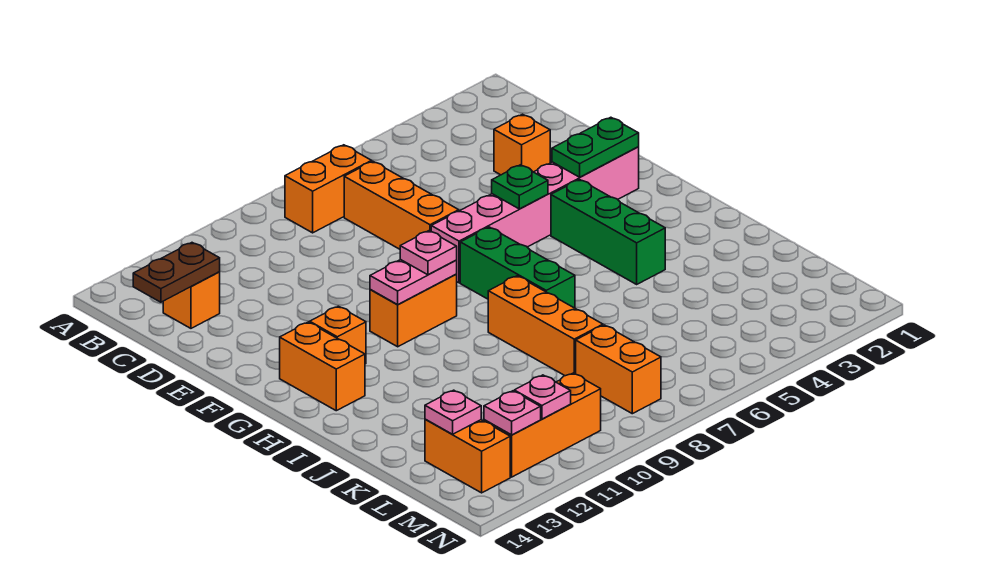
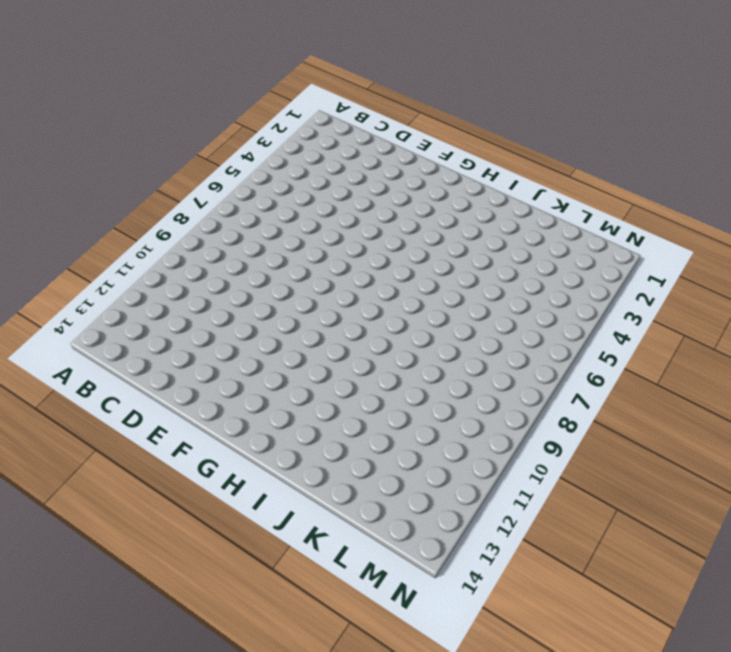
none -> orange 1x2 brick [285,145,372,233]
none -> orange 1x3 brick [344,161,459,249]
none -> orange 1x1 brick [163,272,220,328]

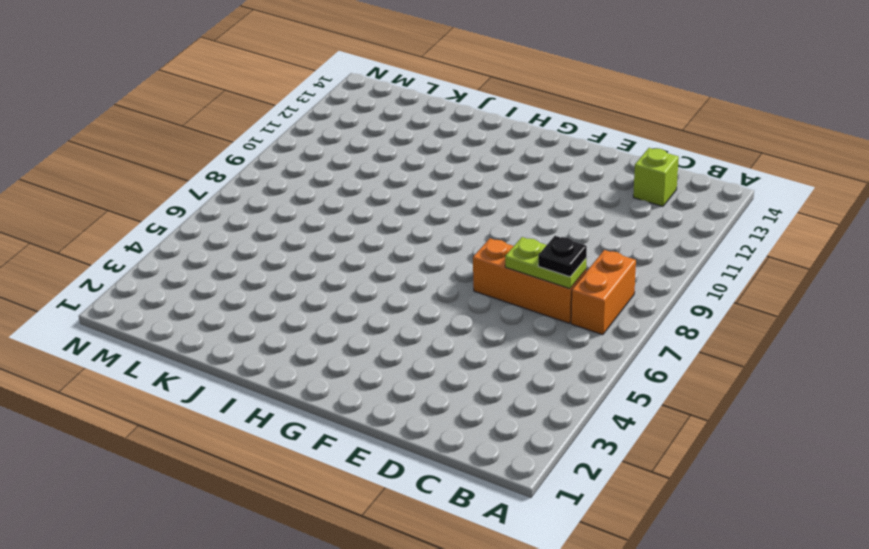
lime 1x2 plate [505,237,586,289] -> none
black 1x1 plate [538,236,587,277] -> none
lime 1x1 brick [633,148,679,206] -> orange 1x1 brick [163,272,220,328]
none -> orange 1x1 brick [494,114,550,175]
none -> pink 1x6 brick [431,147,639,283]
none -> green 1x3 brick [551,180,665,284]

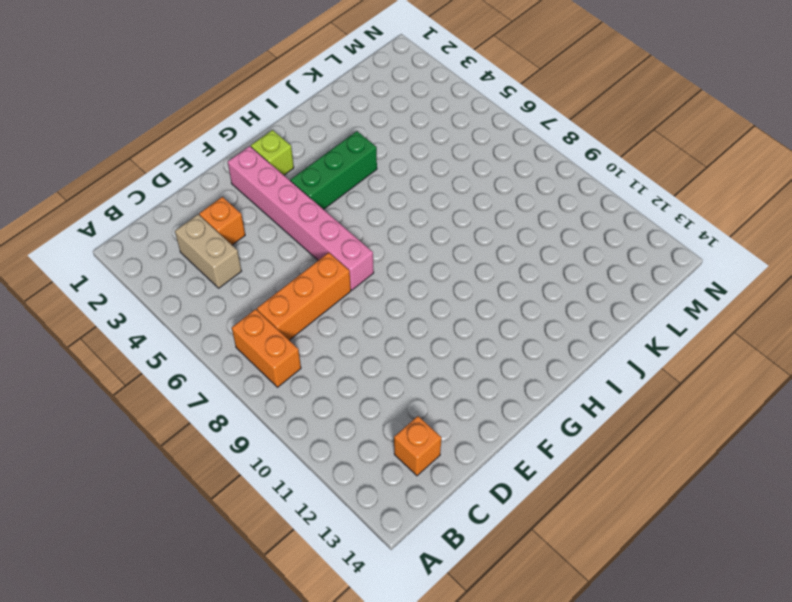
tan 1x2 brick [175,214,241,288] -> none
lime 1x1 brick [251,130,294,175] -> none
none -> green 1x3 brick [460,227,575,308]
none -> orange 1x2 brick [370,274,457,347]
none -> orange 1x1 brick [310,306,366,364]

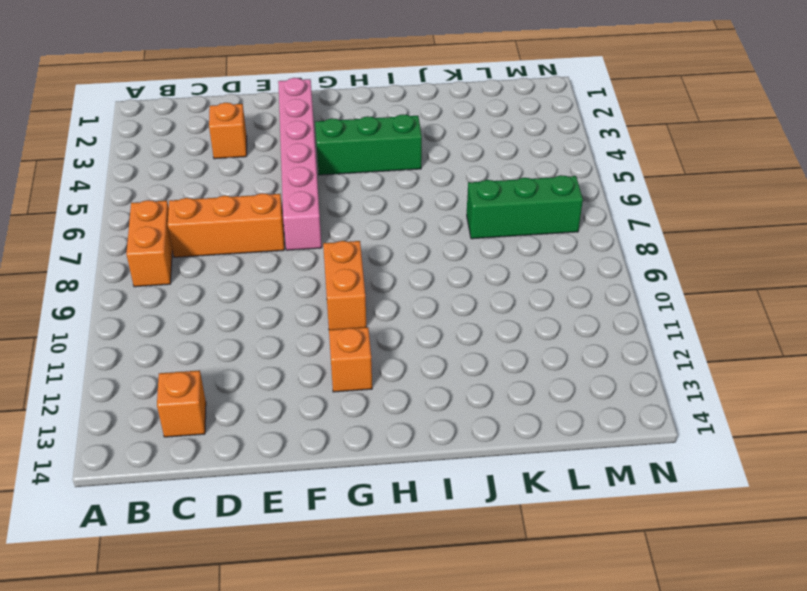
green 1x3 brick [467,175,583,239] -> green 1x3 brick moved to [460,227,575,308]
none -> orange 1x2 brick [280,322,365,411]
none -> orange 1x3 brick [488,276,603,376]
none -> orange 1x2 brick [576,325,661,414]

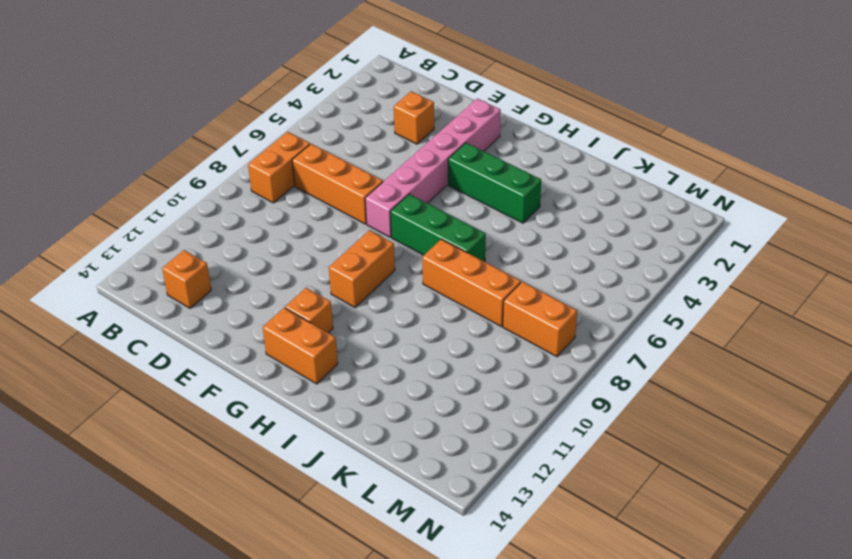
none -> orange 1x2 brick [425,419,510,493]
none -> orange 1x3 brick [484,373,601,477]
none -> brown 1x2 plate [133,243,220,302]

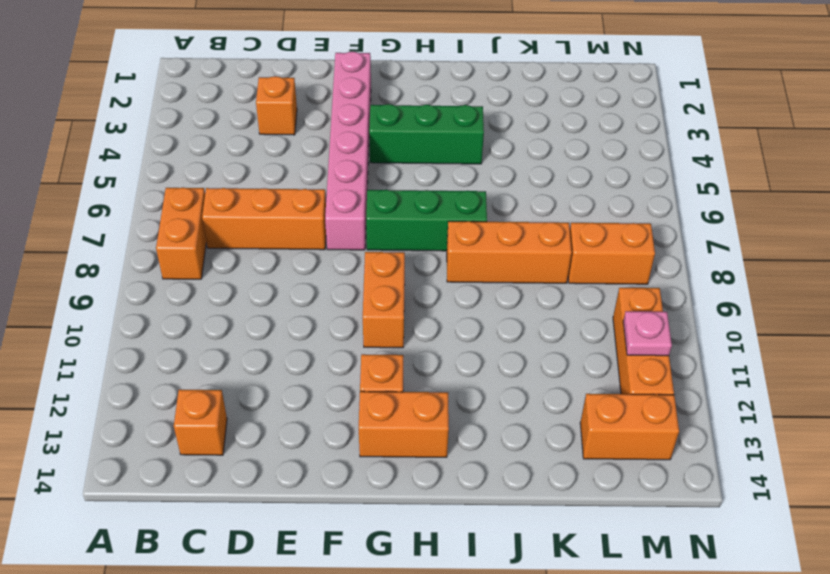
none -> brown 1x2 plate [133,243,220,302]
none -> green 1x2 plate [552,117,639,177]
none -> green 1x1 plate [492,165,548,209]

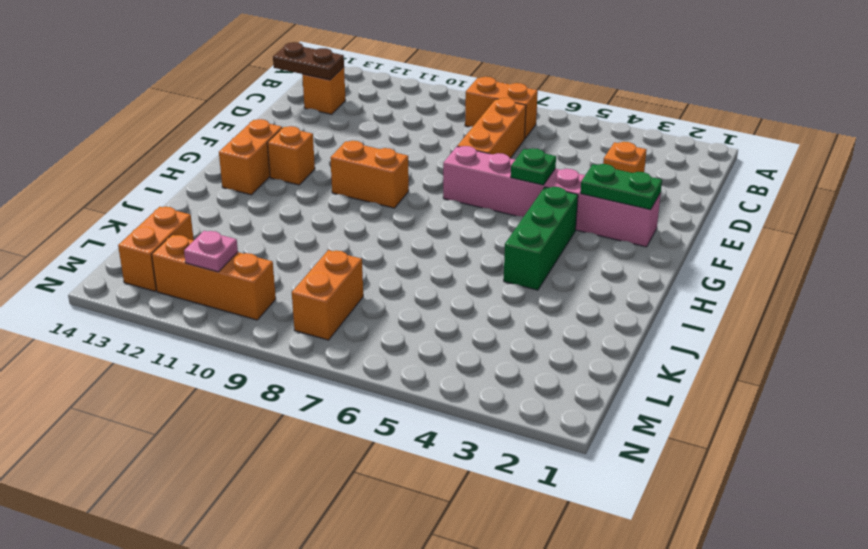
none -> green 1x3 brick [460,227,575,308]
none -> orange 1x3 brick [488,276,603,376]
none -> pink 1x2 plate [370,260,457,305]

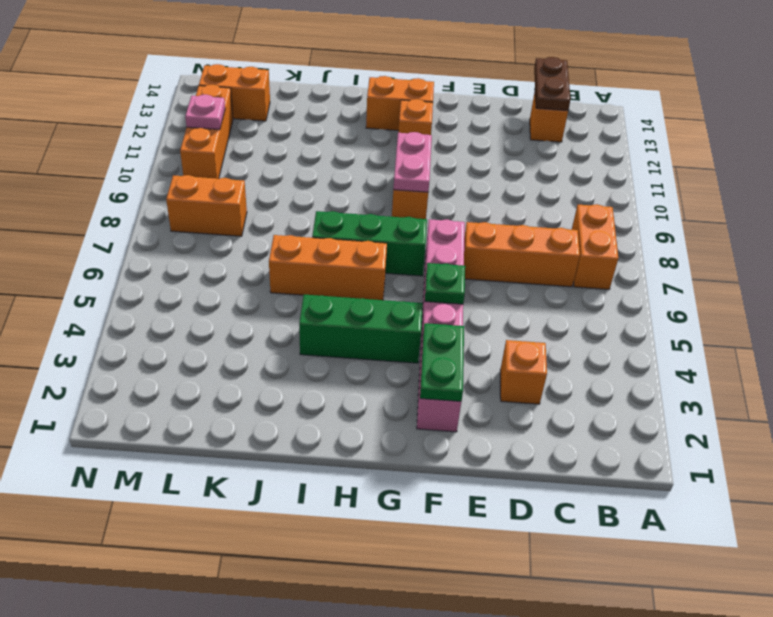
orange 1x3 brick [269,235,387,300] -> orange 1x3 brick moved to [488,276,603,376]
none -> pink 1x1 plate [425,390,481,434]
none -> pink 1x1 plate [484,391,541,435]
none -> pink 1x1 plate [400,231,457,275]

